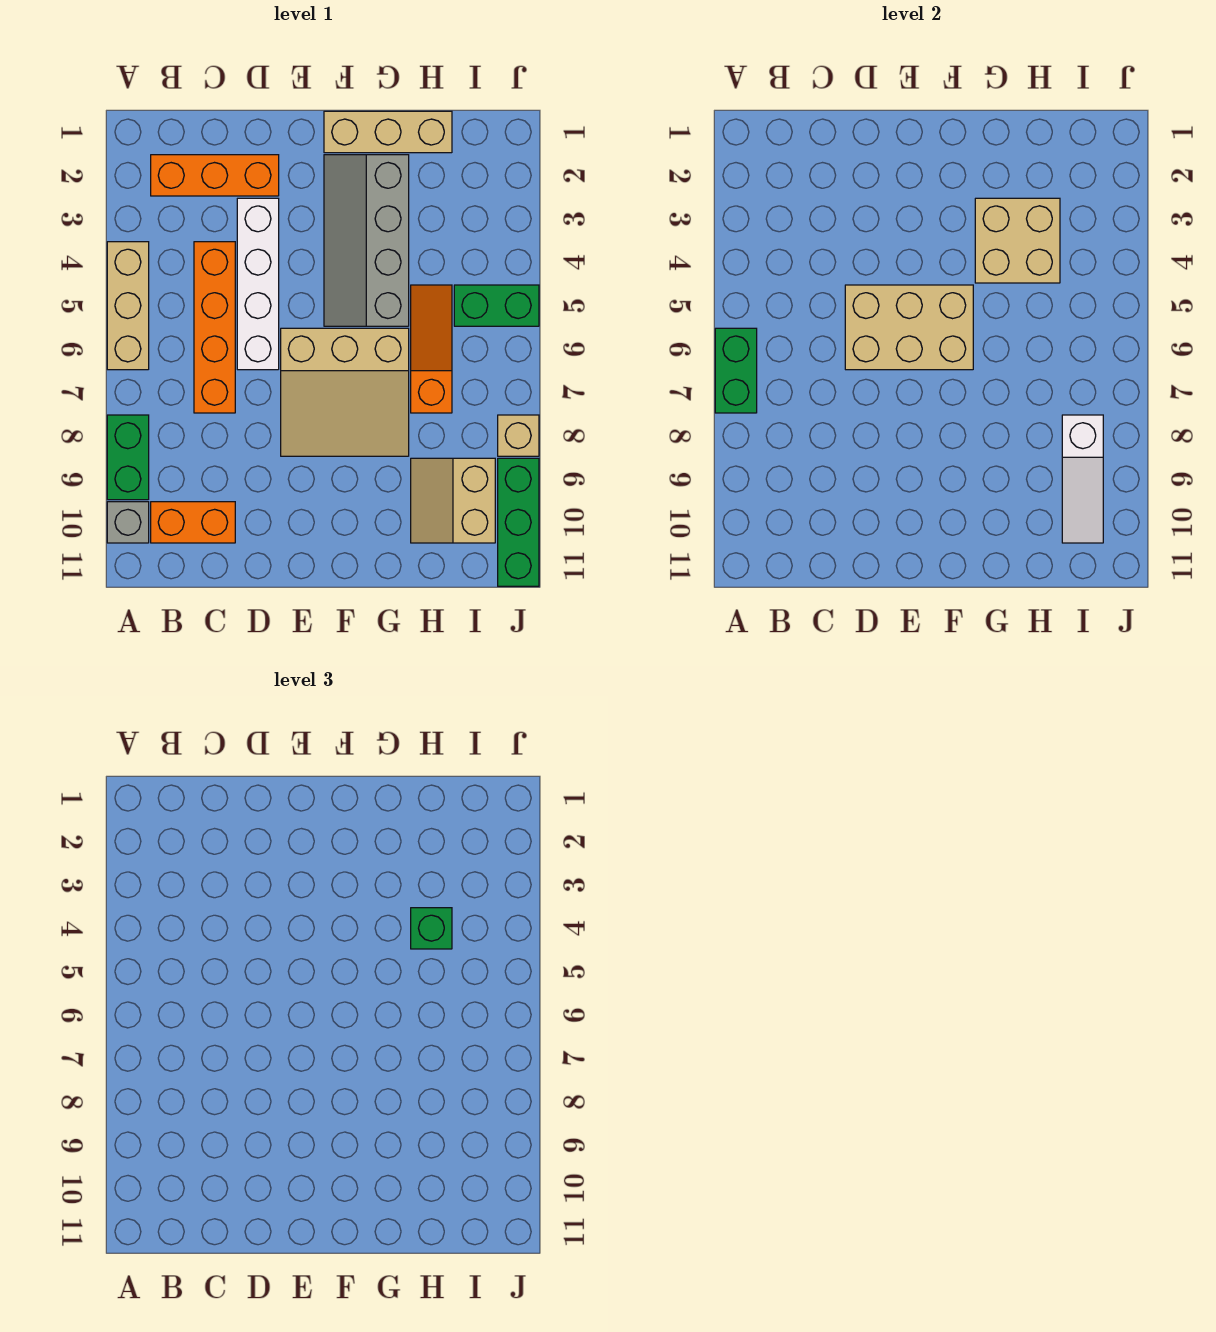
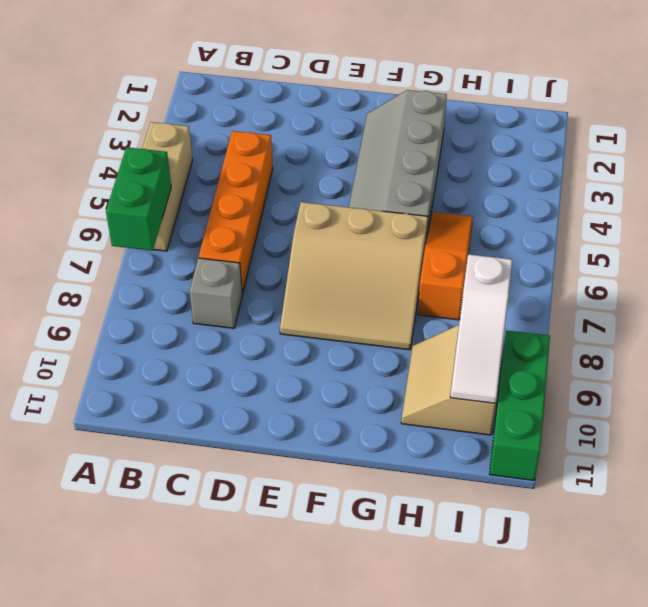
grey 1x1 brick [190,258,242,328] -> grey 1x1 brick moved to [107,502,149,543]
none -> green 1x2 brick [107,415,149,500]
none -> orange 1x3 brick [151,155,279,196]
none -> orange 1x2 brick [151,502,235,543]

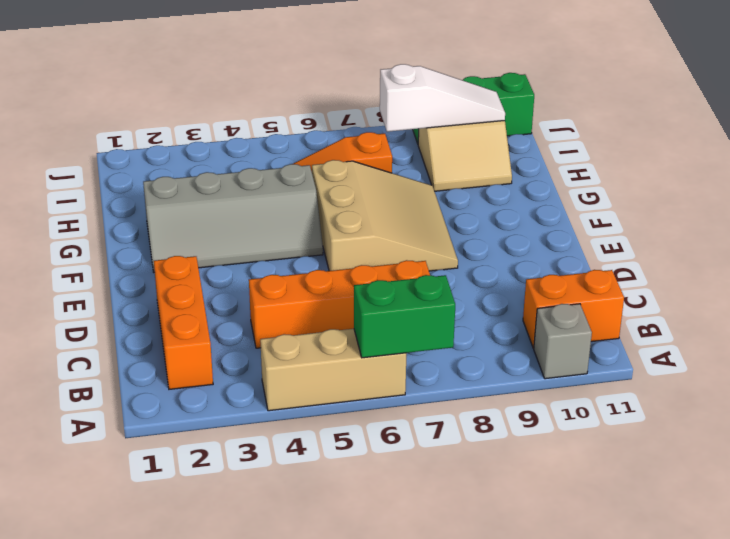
orange 1x2 brick [523,270,624,348] -> orange 1x2 brick turned to [151,502,235,543]
none -> green 1x2 brick [107,415,149,500]
none -> white 1x4 brick [237,198,279,370]
none -> tan 1x3 brick [324,111,452,153]

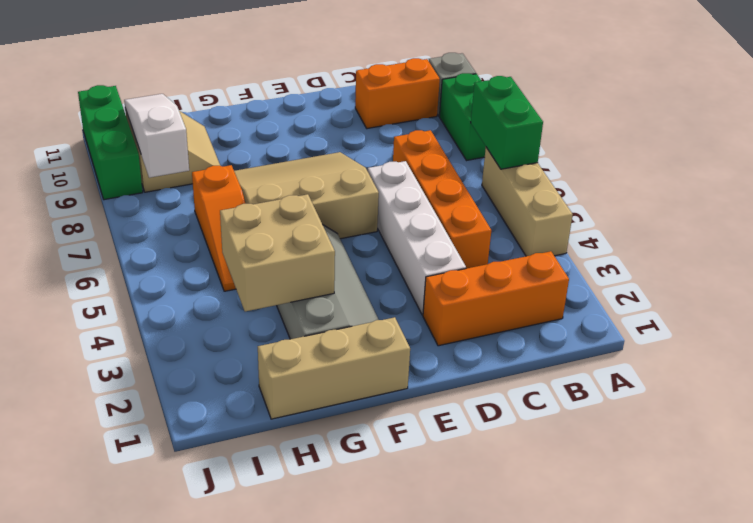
none -> green 1x2 brick [454,285,539,326]
none -> tan 1x1 brick [498,415,539,456]
none -> tan 2x3 brick [845,285,973,370]

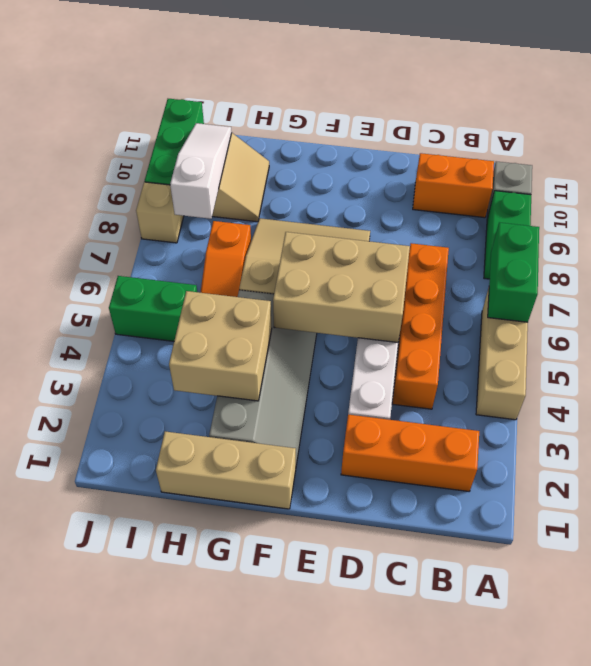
none -> green 1x1 brick [411,908,452,949]

